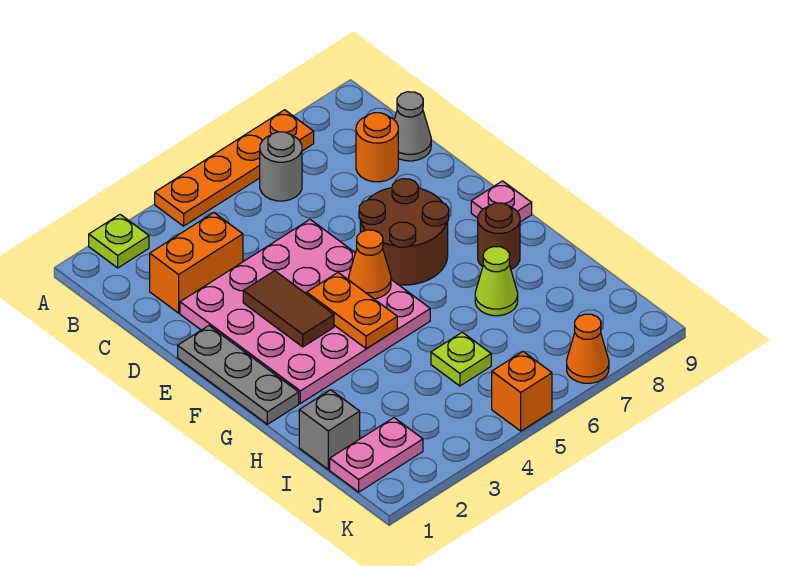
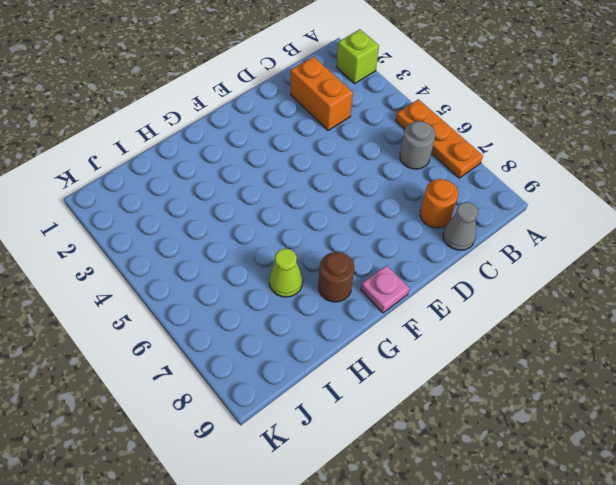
lime 1x1 brick [337,29,379,83] -> lime 1x1 plate [89,214,149,268]
orange 1x3 plate [396,99,483,178] -> orange 1x4 plate [155,110,314,226]
none -> pink 4x4 plate [180,220,430,403]
none -> grey 1x3 plate [178,326,299,424]
none -> brown 2x2 round brick [359,179,449,285]

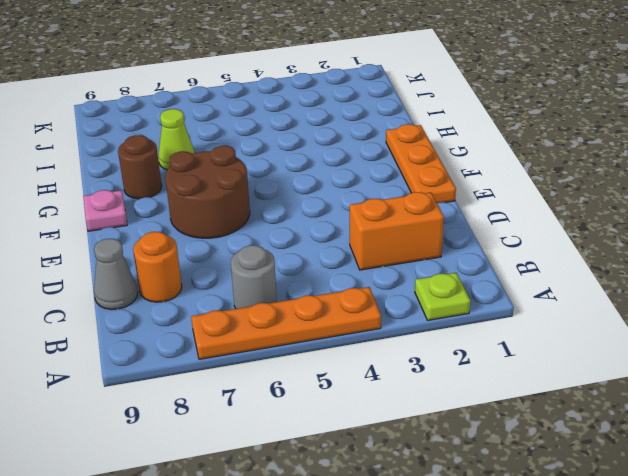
orange 1x3 plate [386,124,456,203] -> grey 1x3 plate [178,326,299,424]
none -> pink 4x4 plate [180,220,430,403]
none -> grey 1x1 brick [299,390,360,469]
none -> lime 1x1 plate [431,332,491,386]

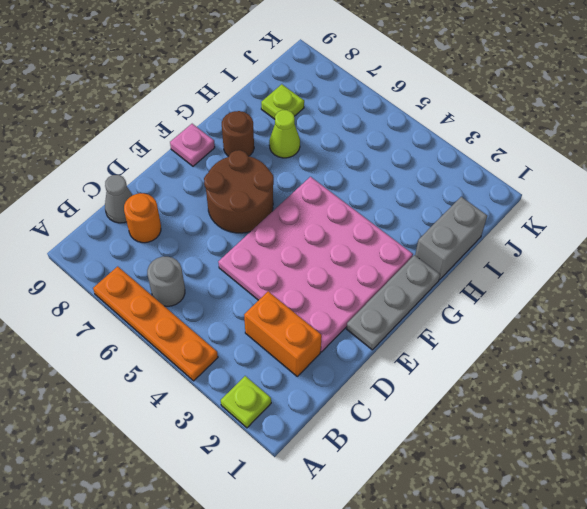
grey 1x2 brick [415,197,487,280] -> grey 1x1 brick [299,390,360,469]
lime 1x1 plate [261,84,304,119] -> lime 1x1 plate moved to [431,332,491,386]
none -> pink 1x2 plate [330,418,423,492]
none -> orange 1x1 brick [492,352,552,431]
none -> orange 1x1 cone [567,314,609,383]

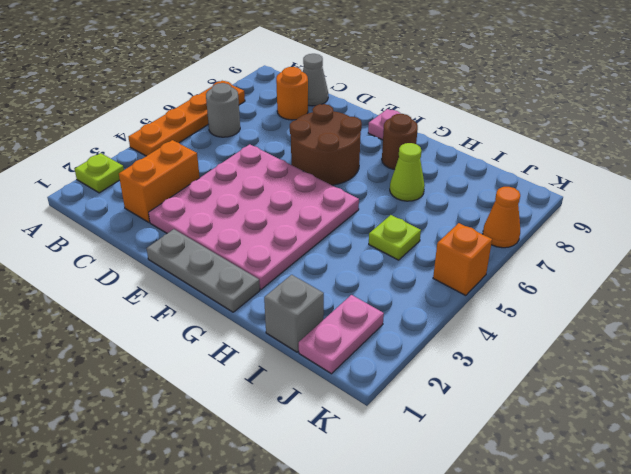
none -> brown 1x2 tile [243,271,334,347]
none -> orange 1x2 plate [307,273,397,349]
none -> orange 1x1 cone [349,230,391,299]

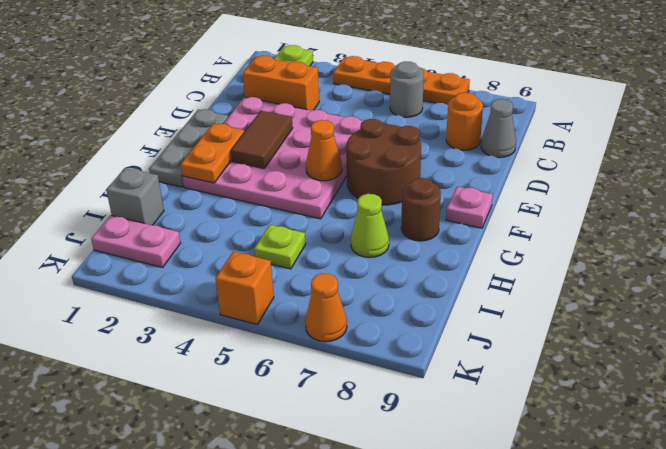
orange 1x2 plate [180,124,244,183] -> orange 1x2 plate moved to [307,273,397,349]

